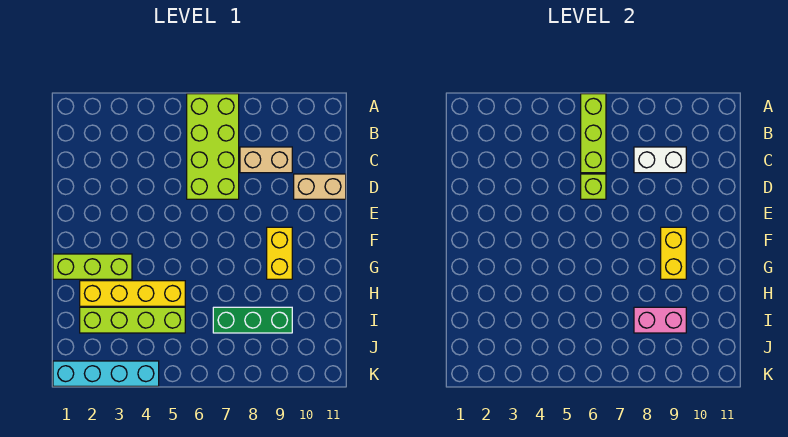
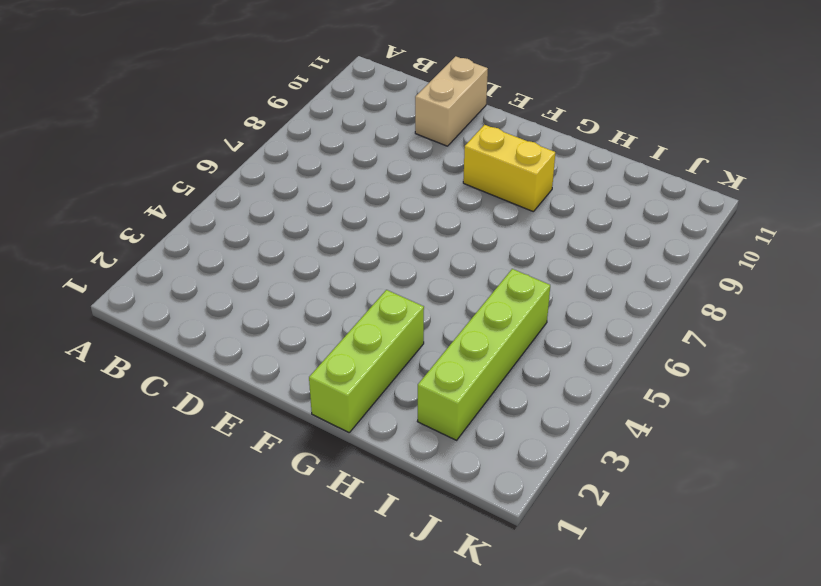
none -> lime 2x4 brick [187,94,239,199]
none -> tan 1x2 brick [240,147,292,173]
none -> yellow 1x4 brick [80,281,185,306]

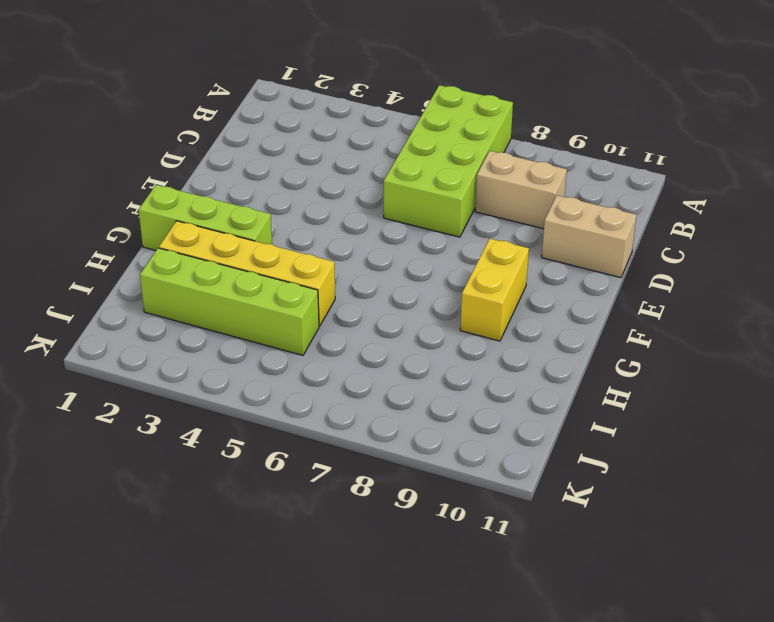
none -> green 1x3 brick [213,307,292,333]
none -> cyan 1x4 brick [53,361,159,386]
none -> lime 1x3 brick [581,94,606,173]

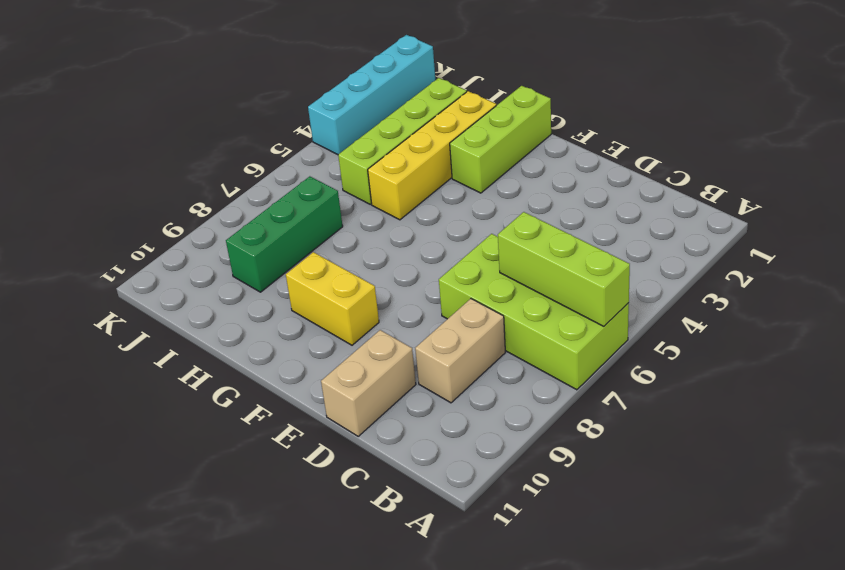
none -> white 1x2 brick [634,147,686,173]
none -> lime 1x1 brick [581,174,606,199]
none -> yellow 1x2 brick [661,227,686,279]

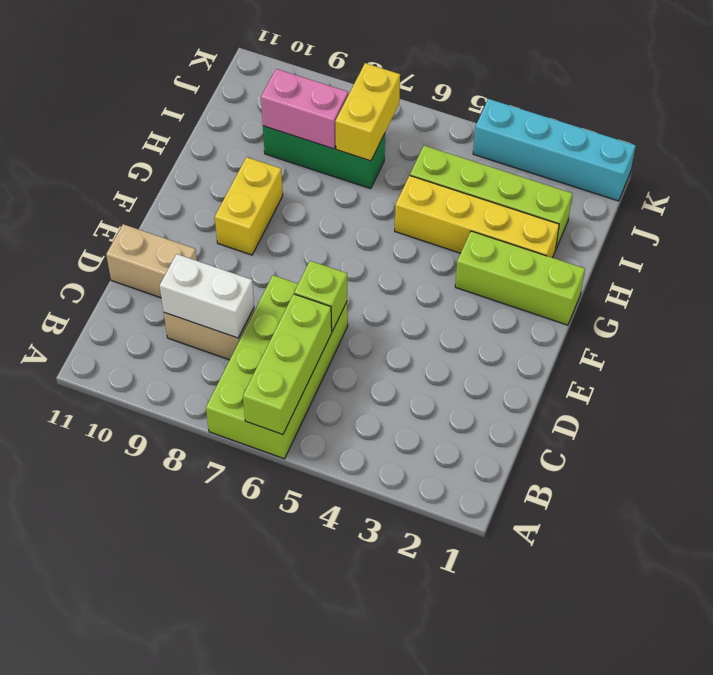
yellow 1x2 brick [335,63,400,161] -> yellow 1x2 brick moved to [661,227,686,279]

